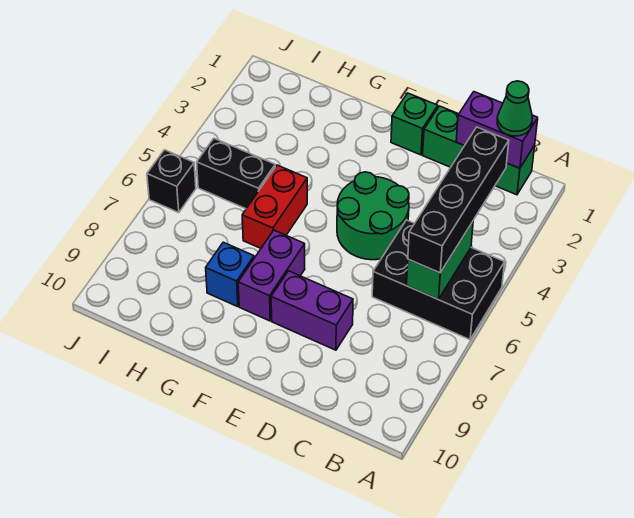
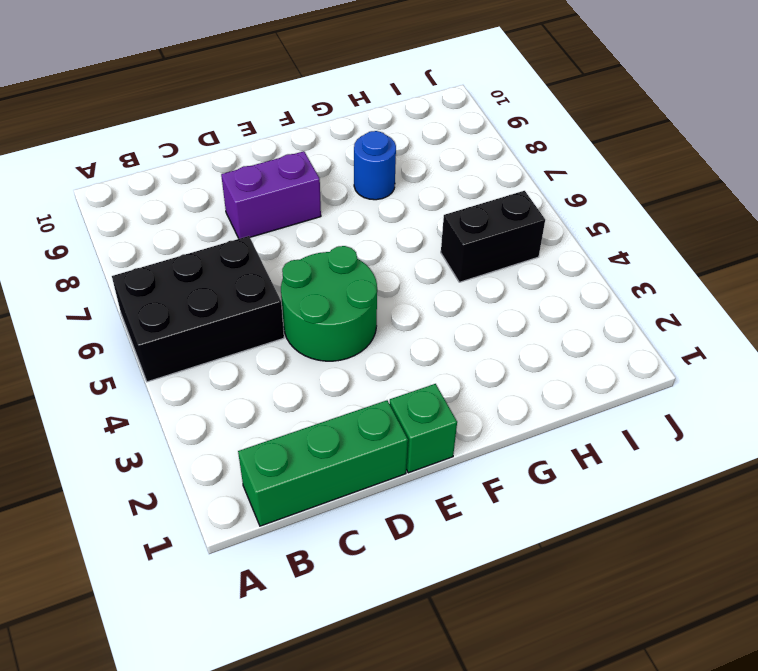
blue 1x1 round brick [354,131,396,200] -> blue 1x1 brick [206,242,254,306]
none -> purple 1x2 brick [238,230,305,321]
none -> red 1x2 brick [242,165,307,248]
none -> black 1x1 brick [147,150,196,212]

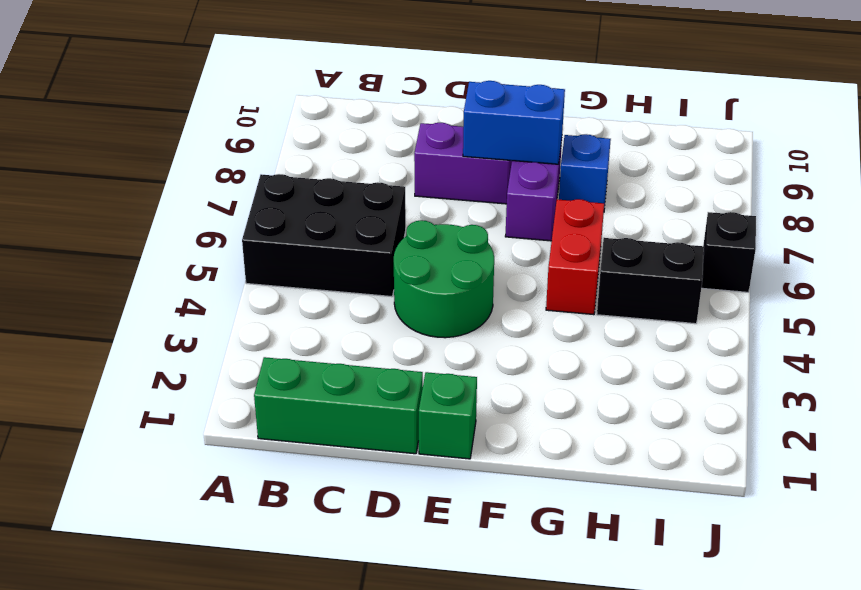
blue 1x2 brick [463,81,565,164] -> none
none -> purple 1x2 brick [456,92,538,168]
none -> green 1x2 brick [406,222,473,299]
none -> green 1x1 cone [497,81,532,136]

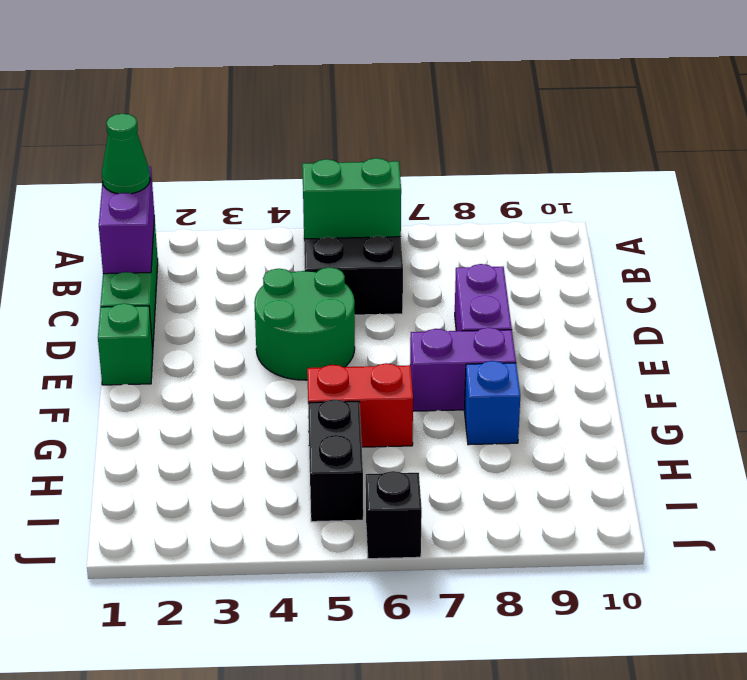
none -> black 1x4 brick [408,127,509,273]

